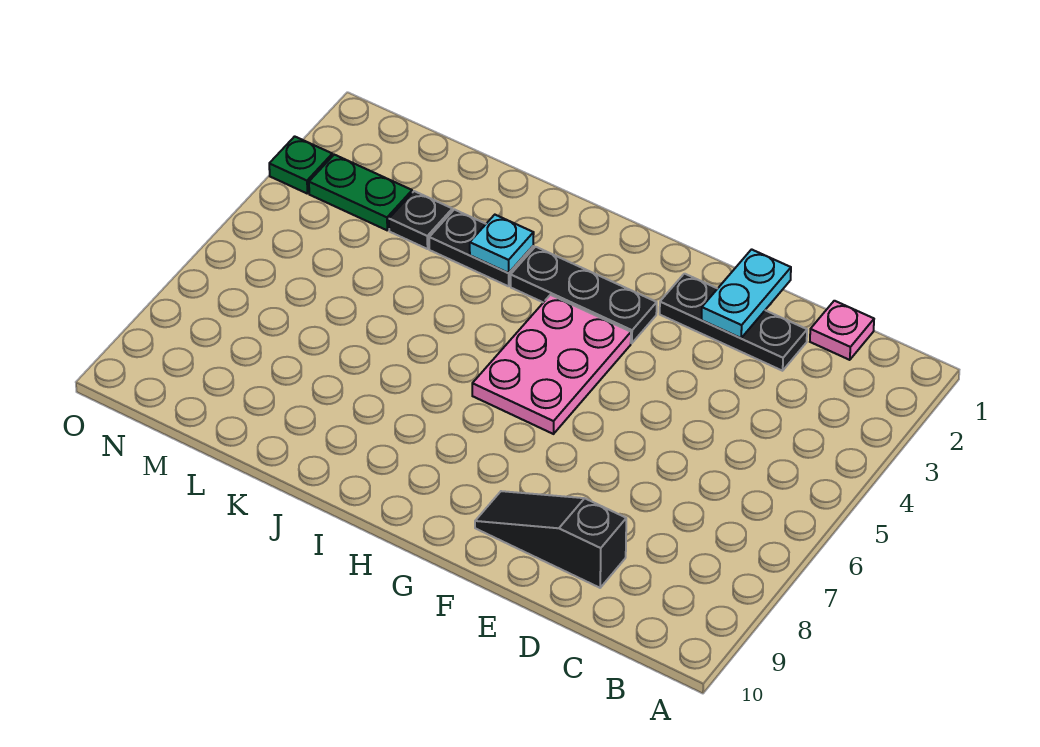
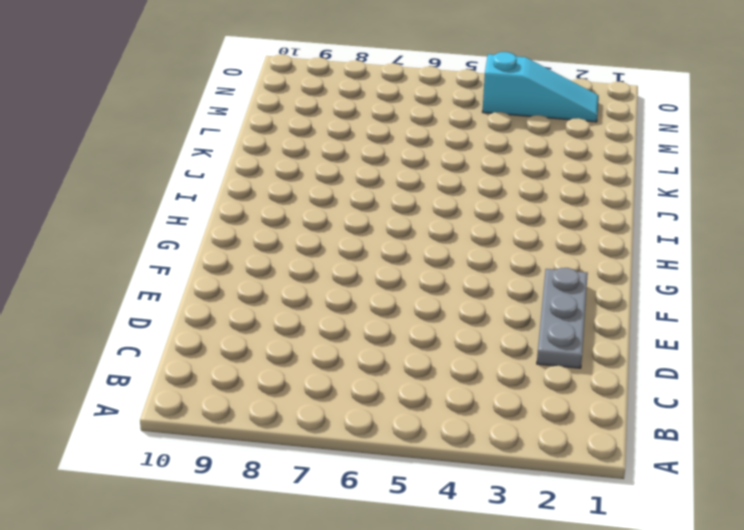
grey 1x3 plate [537,268,588,368] -> black 1x3 plate [660,274,807,371]
cyan 1x3 slope [482,52,599,122] -> green 1x2 plate [309,155,412,230]
none -> pink 1x1 plate [810,301,874,360]
none -> black 1x3 slope [475,491,626,588]

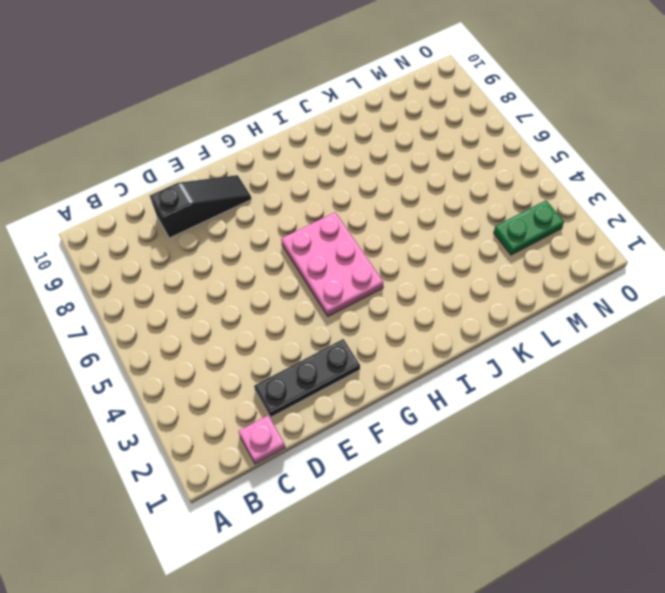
none -> black 1x3 plate [511,247,657,343]
none -> black 1x2 plate [429,210,533,286]

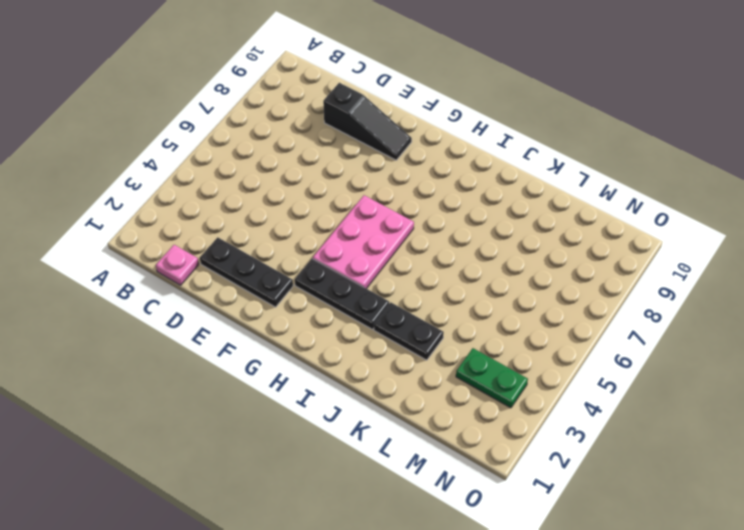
none -> black 1x1 plate [389,191,452,249]
none -> green 1x1 plate [269,136,332,193]

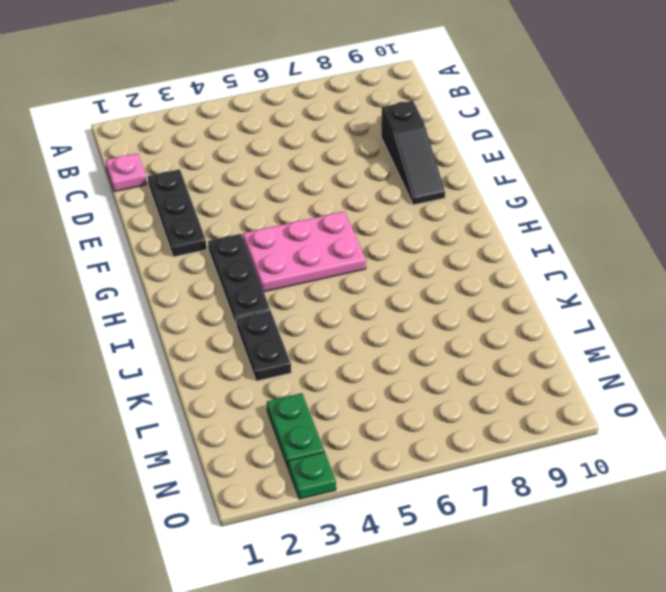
none -> black 1x1 plate [389,191,452,249]
none -> cyan 1x2 plate [702,249,791,338]

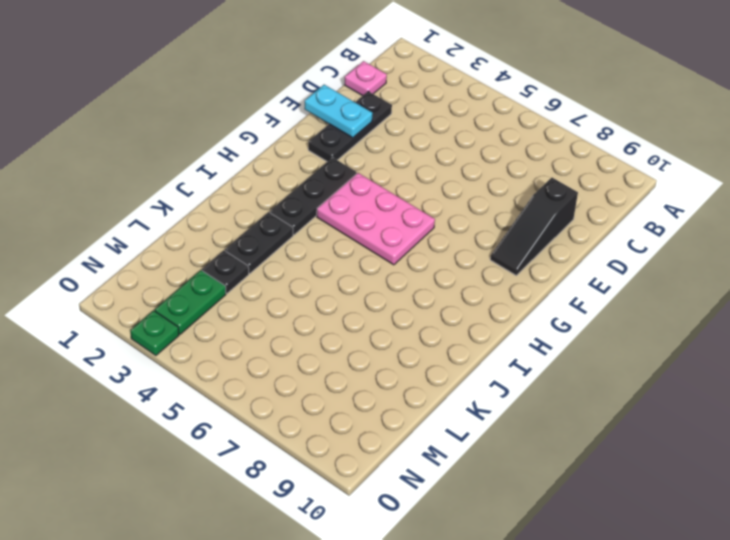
none -> cyan 1x1 plate [470,215,534,273]

